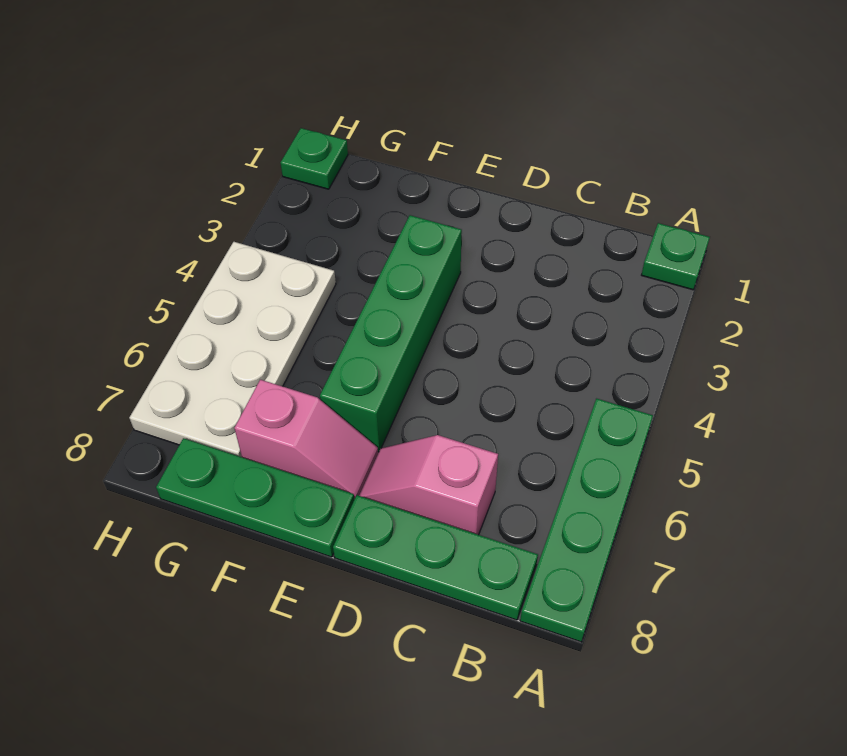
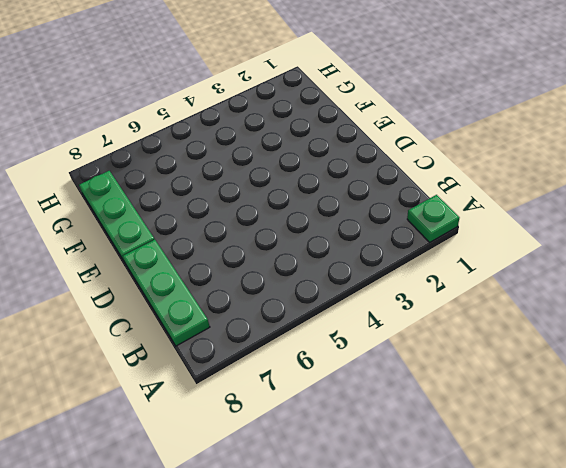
none -> green 1x4 plate [520,399,653,642]
none -> pink 1x2 slope [359,435,498,535]

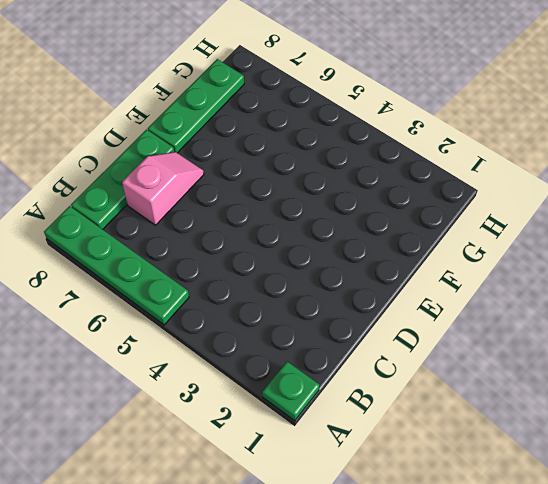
none -> green 1x4 brick [320,215,462,452]
none -> pink 1x2 slope [234,380,378,499]

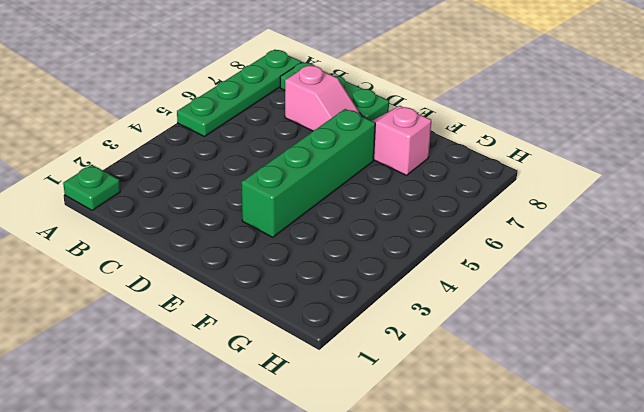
none -> green 1x3 plate [156,438,354,557]
none -> white 2x4 plate [129,242,336,457]

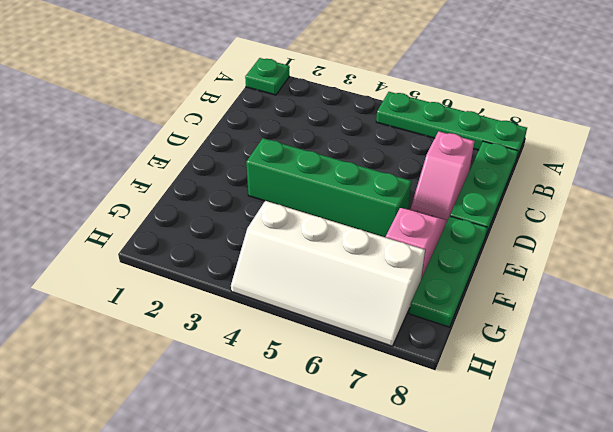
white 2x4 slope [231,201,425,346] -> white 2x4 plate [129,242,336,457]
none -> green 1x1 plate [280,128,348,189]

